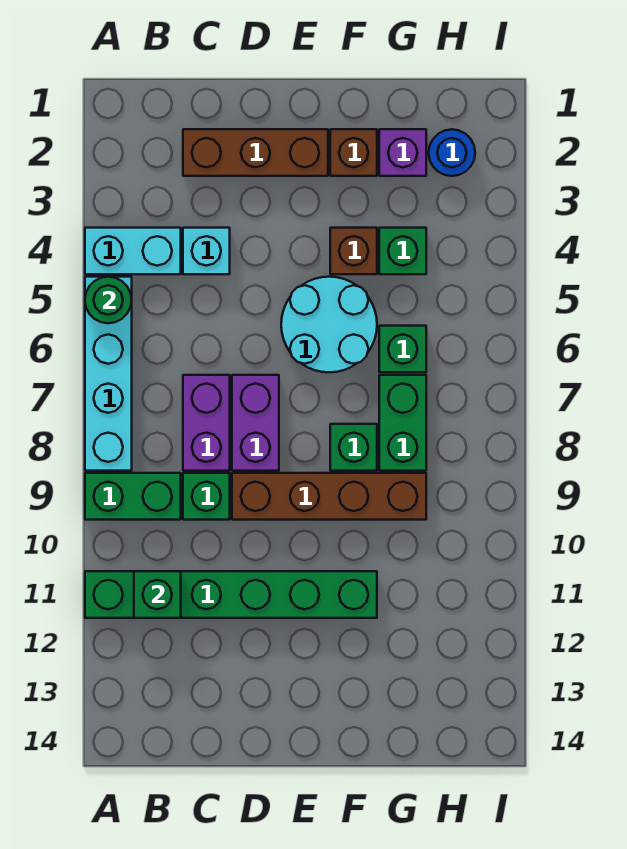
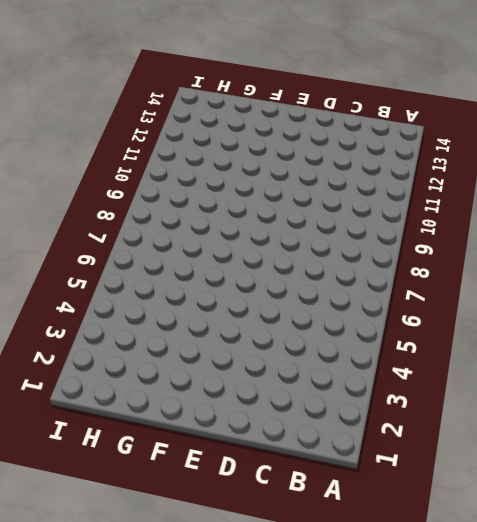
none -> cyan 1x2 brick [85,228,181,274]
none -> cyan 1x4 brick [85,277,132,471]
none -> green 1x2 brick [85,473,181,520]

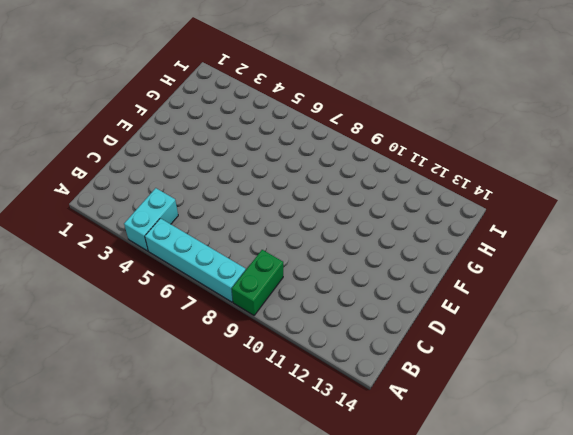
none -> green 1x6 brick [85,571,377,618]
none -> brown 1x3 brick [183,129,328,176]
none -> cyan 1x1 brick [183,228,230,274]

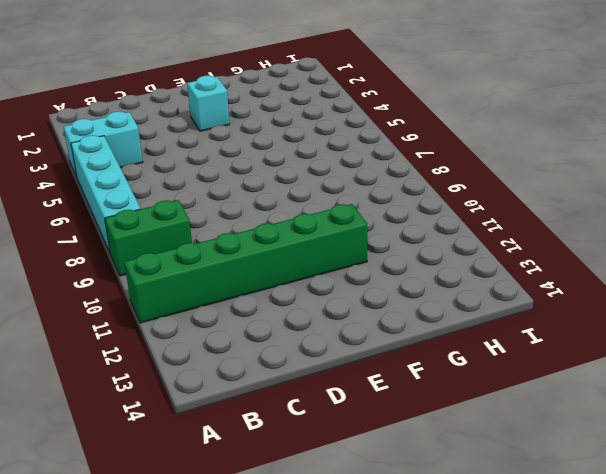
cyan 1x1 brick [187,76,230,131] -> cyan 1x1 brick moved to [183,228,230,274]
none -> brown 1x3 brick [183,129,328,176]
none -> purple 1x2 brick [183,375,230,471]
none -> green 1x1 brick [183,473,230,520]

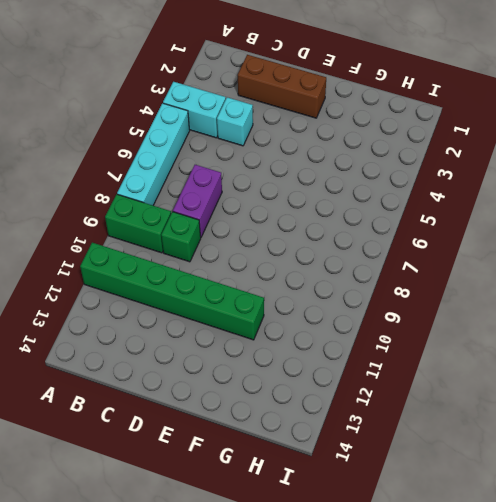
none -> purple 1x2 brick [232,375,279,471]
none -> brown 1x4 brick [232,473,426,520]
none -> cyan 2x2 round brick [281,277,377,372]

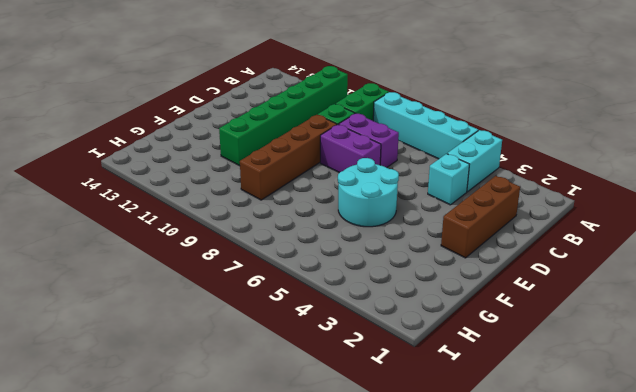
none -> brown 1x1 brick [330,129,377,176]
none -> brown 1x1 brick [330,228,377,274]
none -> green 1x1 brick [330,424,377,471]

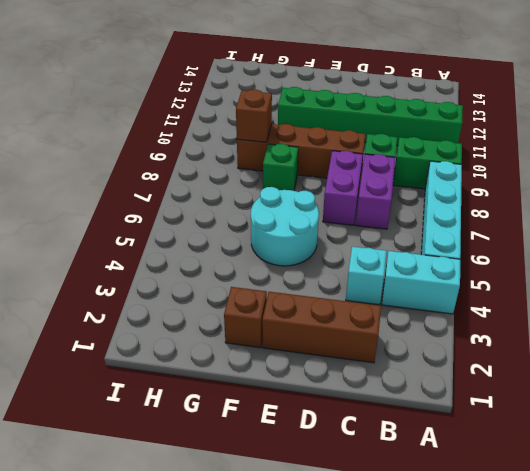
brown 1x1 brick [236,89,272,142] -> brown 1x1 brick moved to [330,228,377,274]
none -> purple 1x1 brick [379,129,426,176]
none -> green 1x1 brick [379,228,426,274]
none -> green 1x1 brick [379,326,426,372]

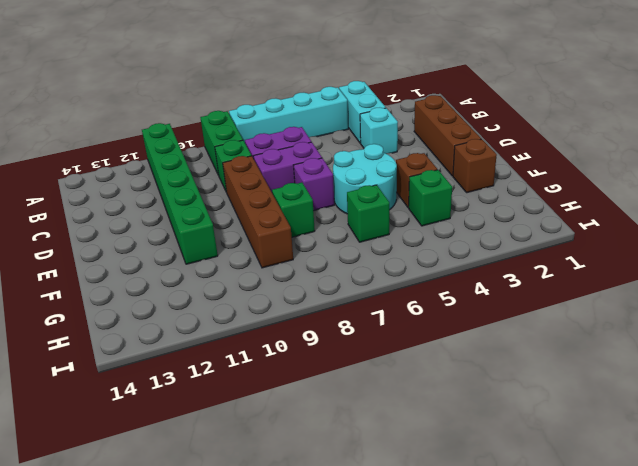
purple 1x1 brick [293,158,334,211] -> purple 1x1 brick moved to [379,129,426,176]
none -> green 1x2 brick [379,375,426,471]
none -> blue 1x1 round brick [429,129,475,176]
none -> green 1x1 round brick [85,277,132,323]

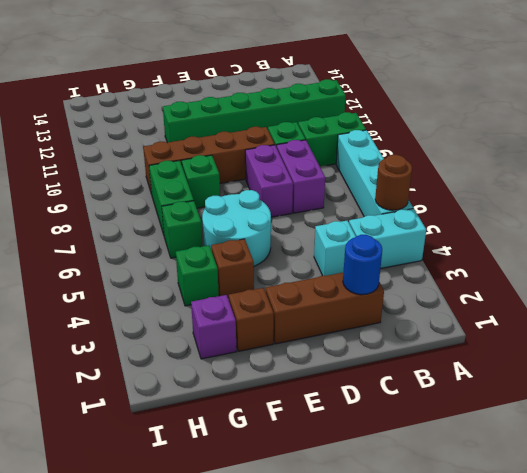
brown 1x1 round brick [375,155,412,210] -> green 1x1 round brick [85,277,132,323]
blue 1x1 round brick [343,235,382,295] -> blue 1x1 round brick moved to [429,129,475,176]
none -> green 1x1 brick [134,571,181,618]

